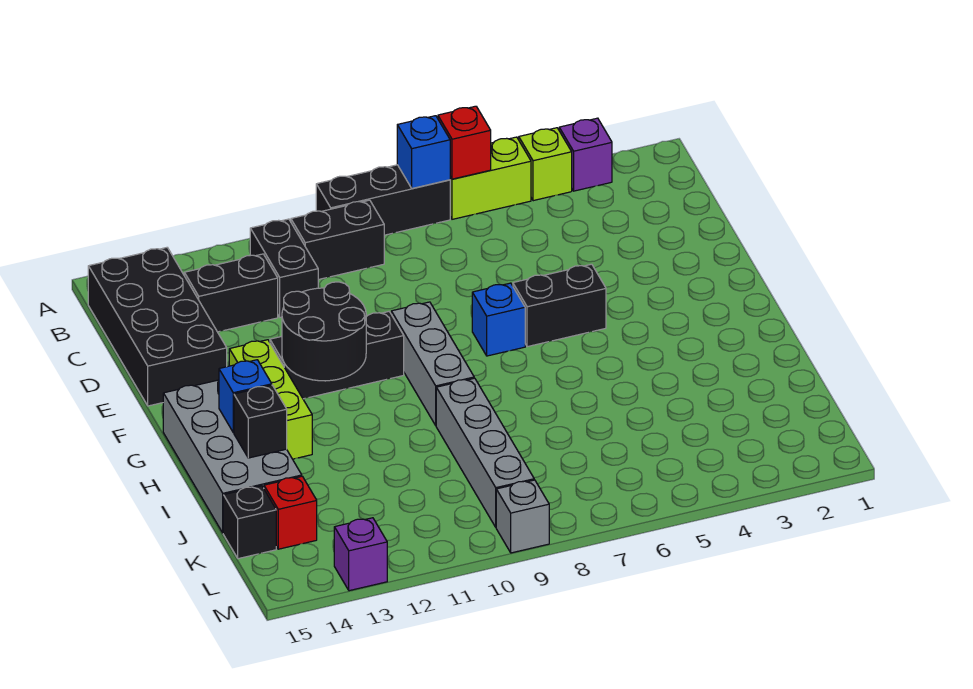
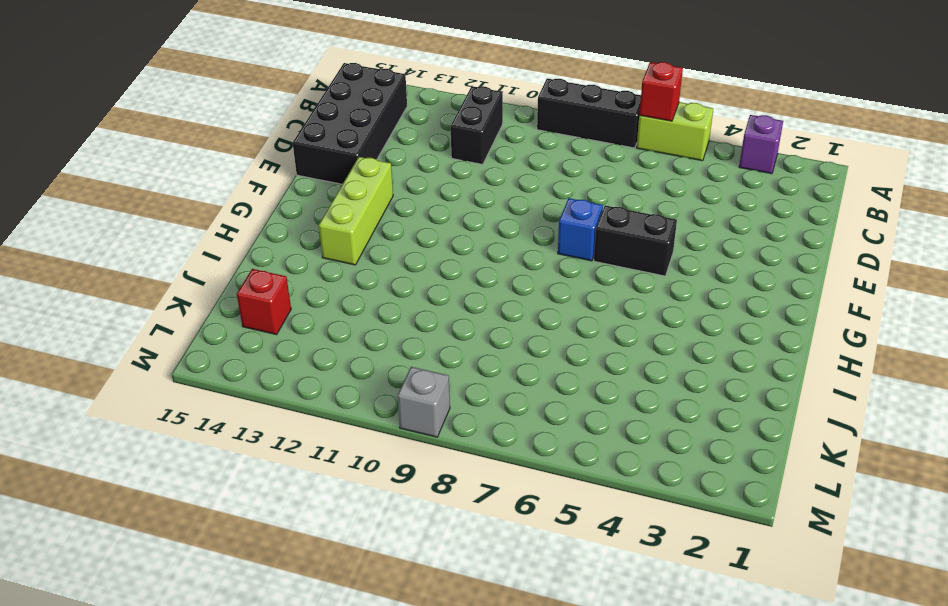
none -> lime 1x1 brick [519,128,572,201]
none -> black 1x2 brick [291,200,384,280]
none -> black 1x2 brick [184,254,278,332]

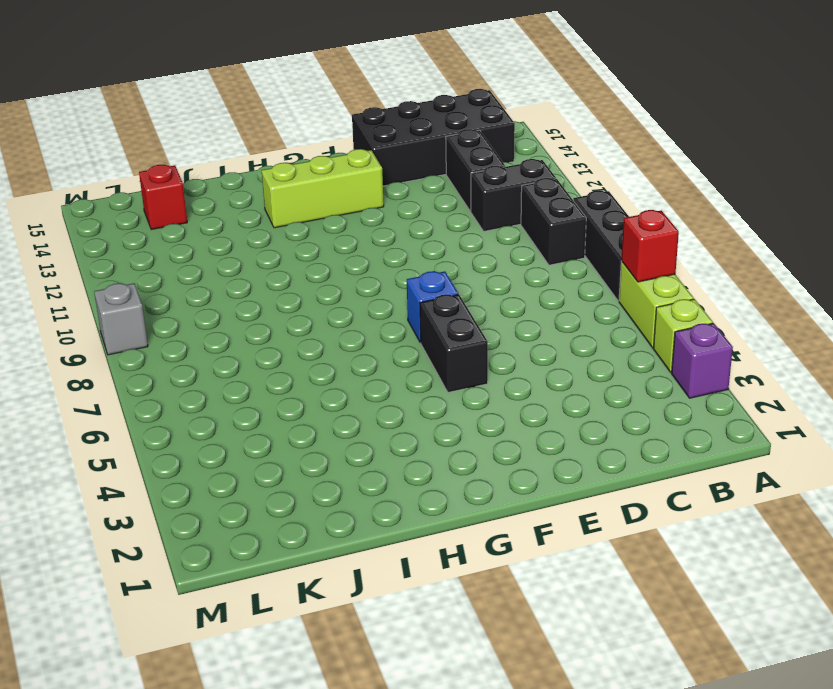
none -> grey 1x3 brick [391,302,474,425]
none -> black 1x3 brick [270,312,404,399]
none -> grey 2x4 brick [163,380,302,533]

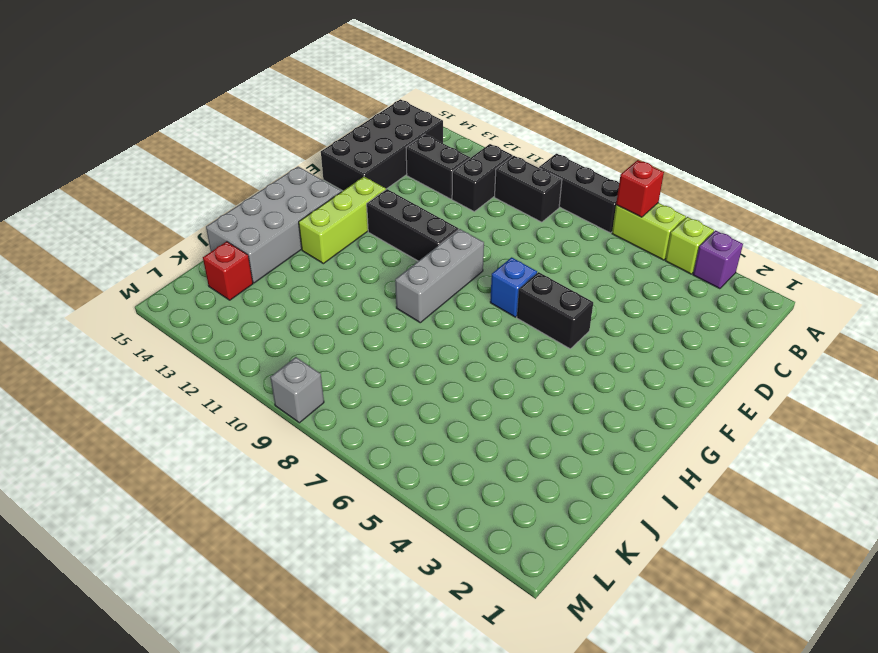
none -> grey 1x4 brick [436,378,534,527]
none -> black 1x1 brick [223,486,276,559]
none -> purple 1x1 brick [334,518,387,591]

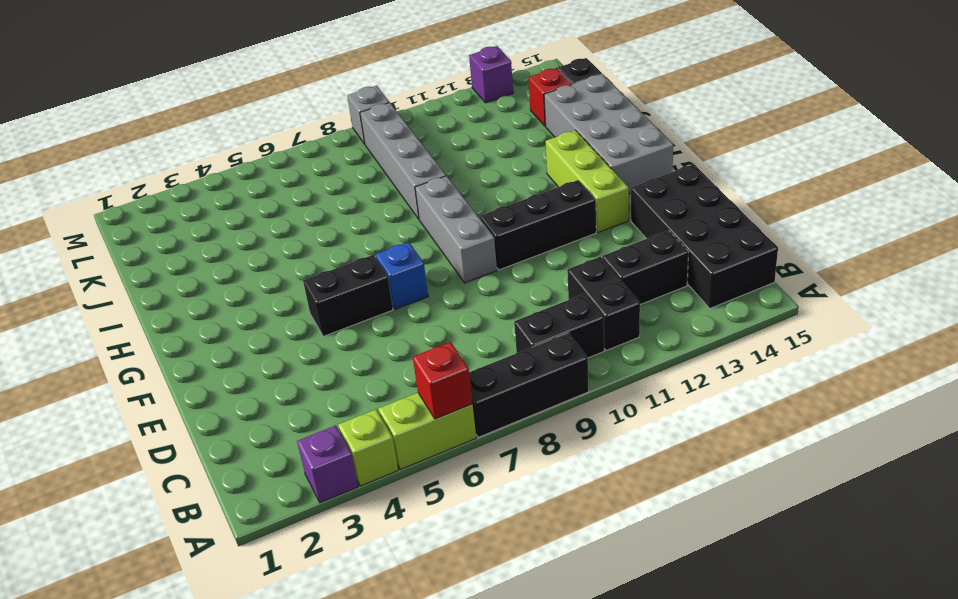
none -> blue 1x1 brick [397,116,450,188]
none -> black 2x2 round brick [282,282,366,381]
none -> blue 1x1 brick [219,360,272,433]

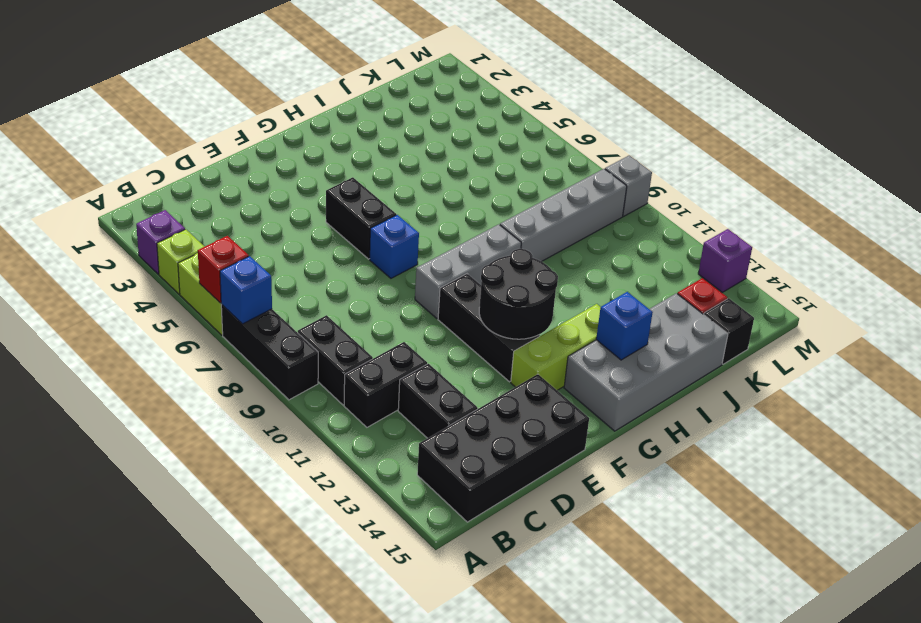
none -> black 1x1 brick [234,385,287,458]

